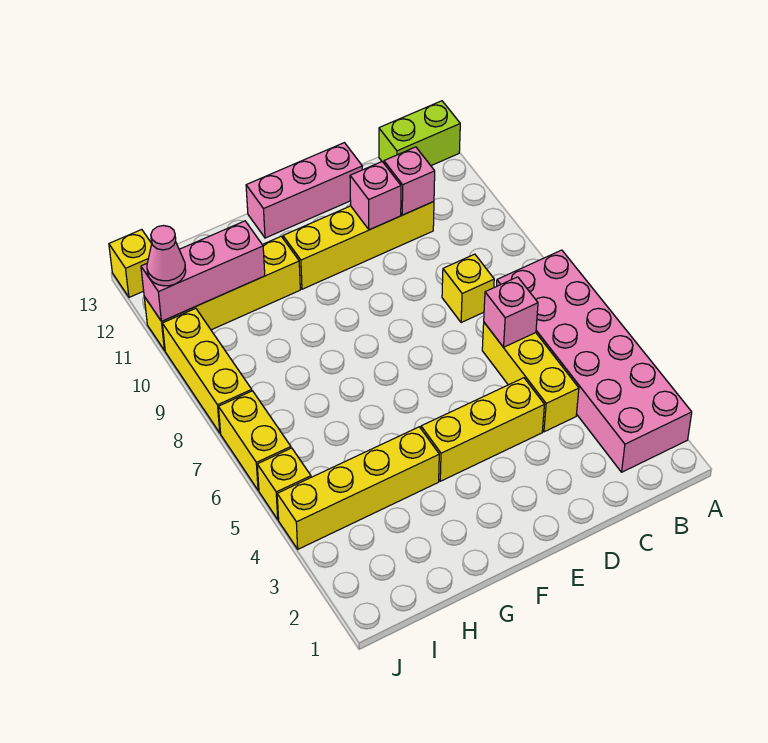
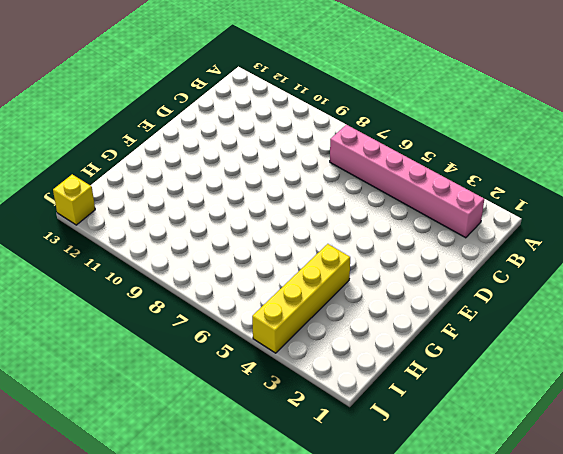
pink 1x6 brick [330,125,484,238] -> pink 2x6 brick [497,250,692,472]
none -> lime 1x2 brick [379,101,460,166]
none -> yellow 1x3 brick [482,323,579,432]
none -> yellow 1x1 brick [442,254,494,323]

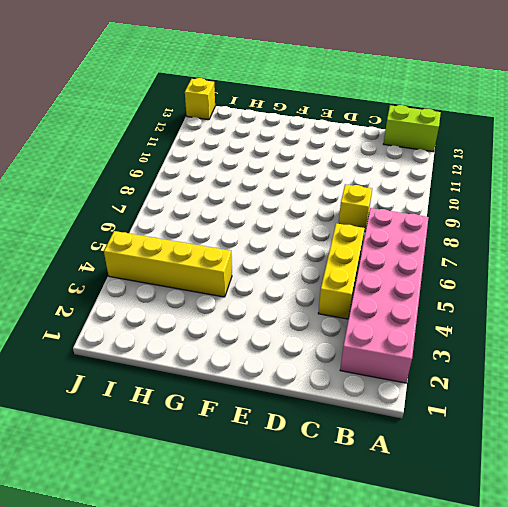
none -> yellow 1x4 brick [283,202,434,289]
none -> yellow 1x3 brick [421,378,544,481]
none -> pink 1x3 brick [246,143,362,238]

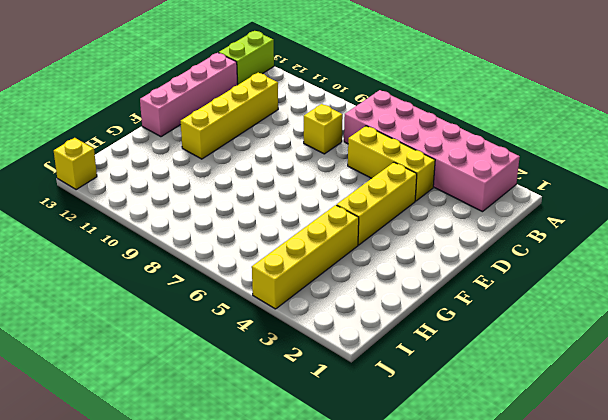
pink 1x4 brick [140,53,238,137] -> pink 1x3 brick [246,143,362,238]
none -> yellow 1x4 brick [144,237,300,351]
none -> yellow 1x1 brick [257,448,311,520]
none -> yellow 1x2 brick [219,391,291,490]

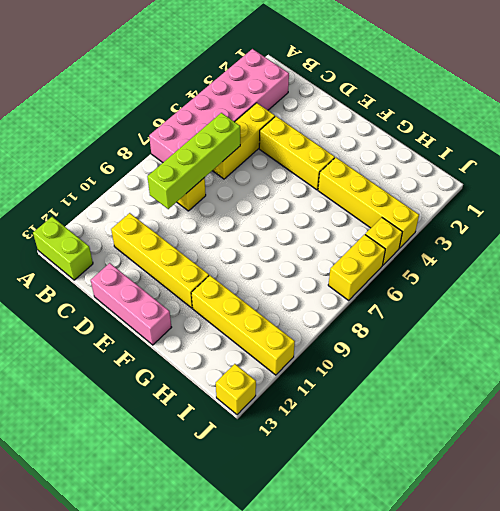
lime 1x4 brick [147,113,240,209] -> pink 1x1 brick [484,277,538,347]
none -> yellow 1x3 brick [162,308,252,433]
none -> pink 1x1 brick [384,147,435,215]
none -> pink 1x1 brick [350,162,401,230]

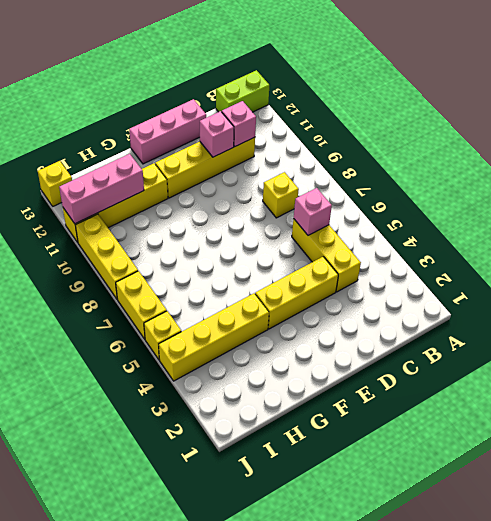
none -> pink 2x6 brick [497,250,692,472]
none -> pink 1x1 cone [147,226,186,286]

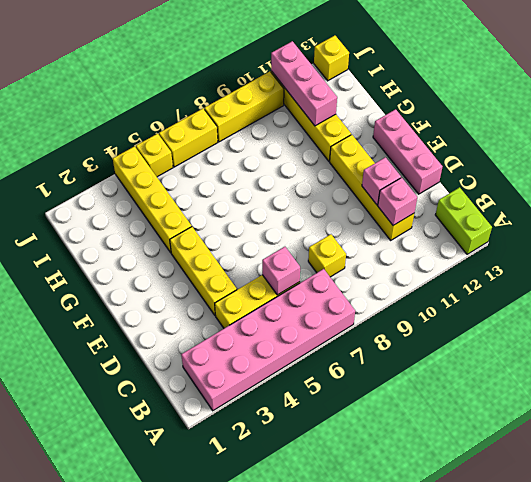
none -> pink 1x1 cone [147,226,186,286]

